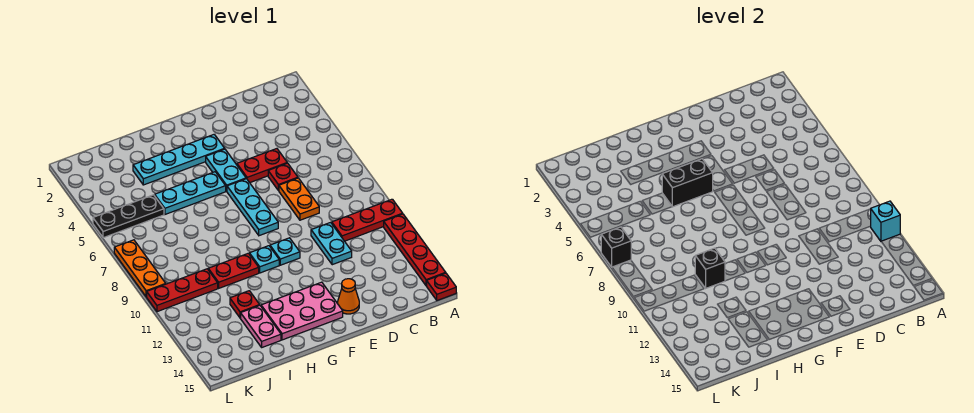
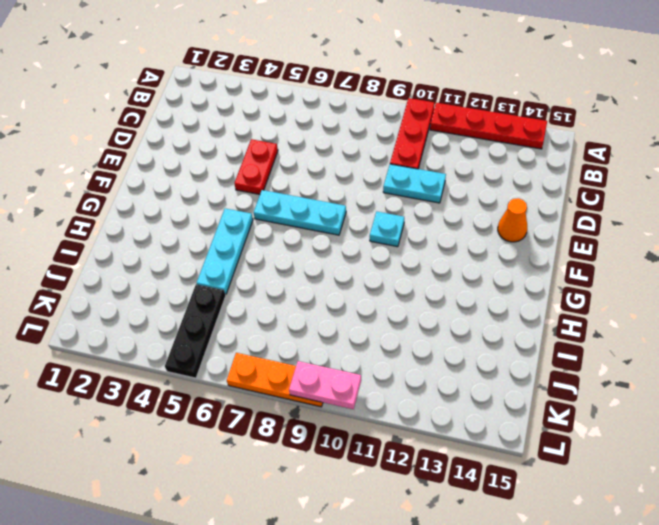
pink 1x2 plate [289,361,361,409] -> pink 1x2 plate moved to [241,306,281,347]
none -> red 1x1 plate [427,273,456,300]
none -> red 1x1 plate [268,163,298,191]
none -> orange 1x2 plate [279,178,319,220]

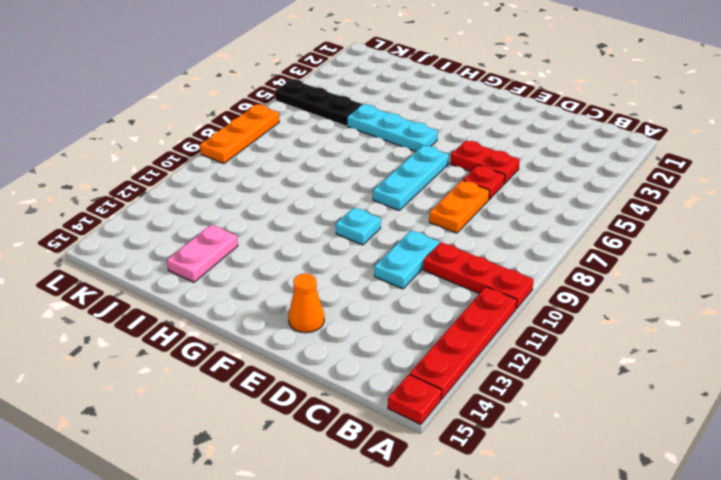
none -> cyan 1x4 plate [133,135,225,185]
none -> cyan 1x2 plate [206,149,246,191]
none -> pink 2x3 plate [261,282,343,340]

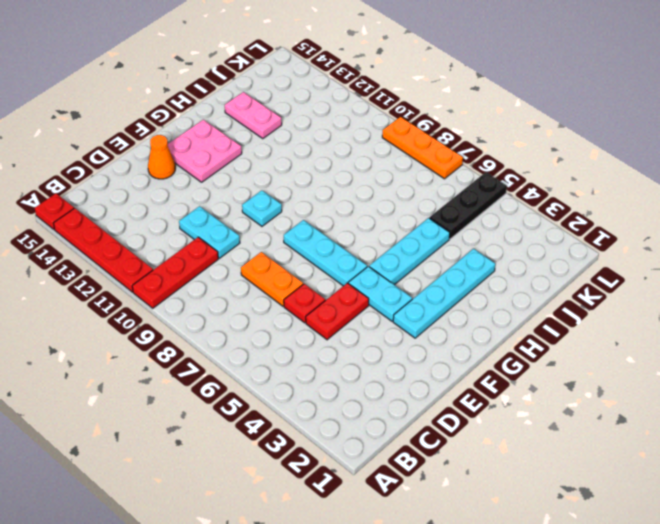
pink 2x2 plate [168,120,242,182] -> pink 2x3 plate [261,282,343,340]
none -> cyan 1x1 plate [249,246,279,273]
none -> red 1x2 plate [208,253,259,288]
none -> red 1x1 plate [230,291,260,318]

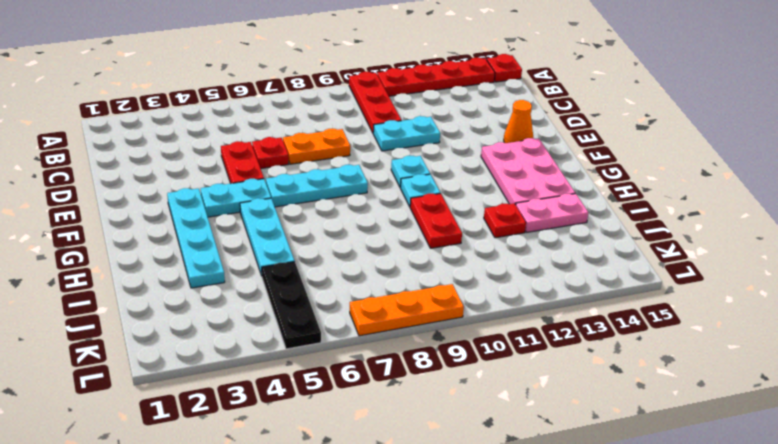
none -> red 1x3 plate [147,269,218,312]
none -> cyan 1x1 brick [871,201,900,241]
none -> black 1x2 brick [662,159,713,207]

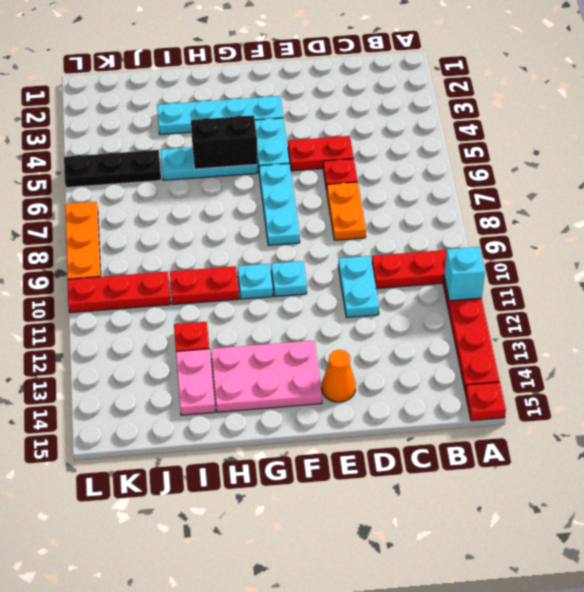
none -> black 1x1 brick [695,248,725,288]
none -> black 1x1 brick [601,227,631,267]

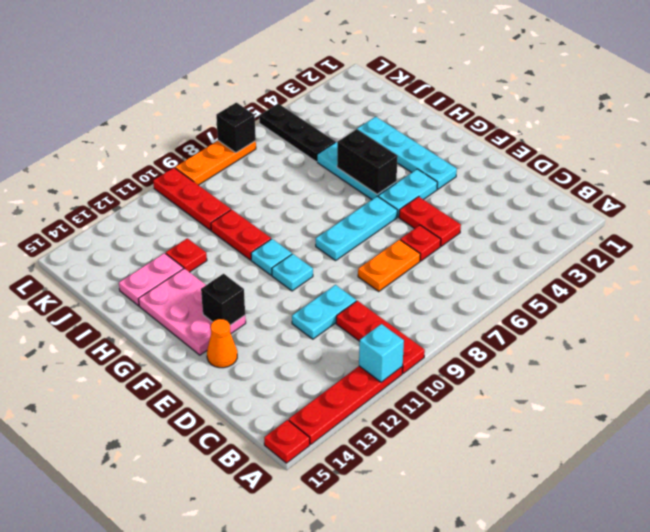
black 1x1 brick [201,274,245,325] -> black 1x1 brick moved to [695,248,725,288]

